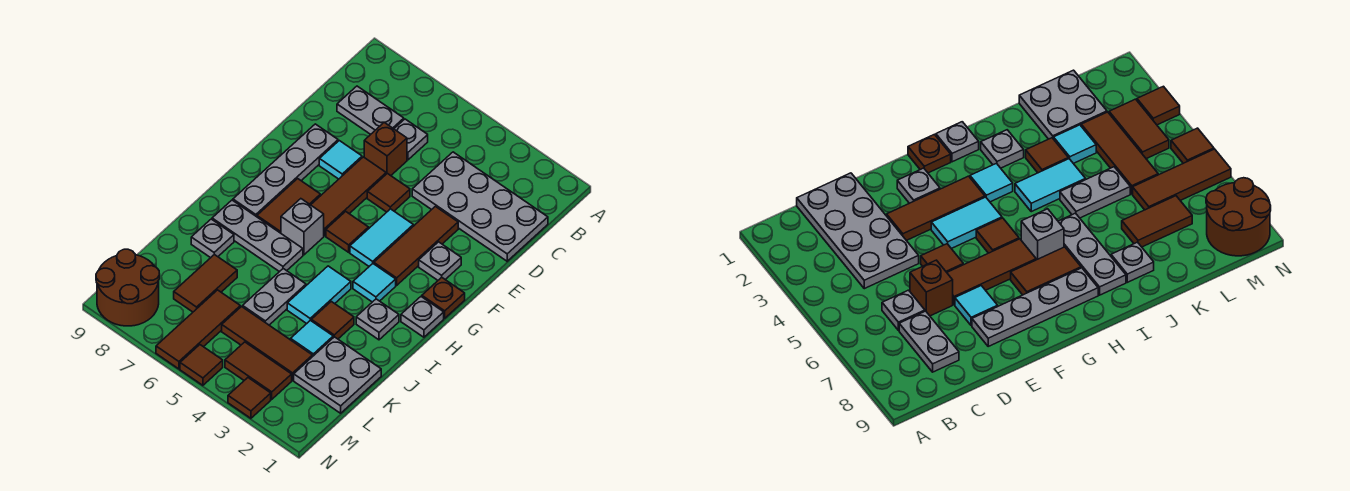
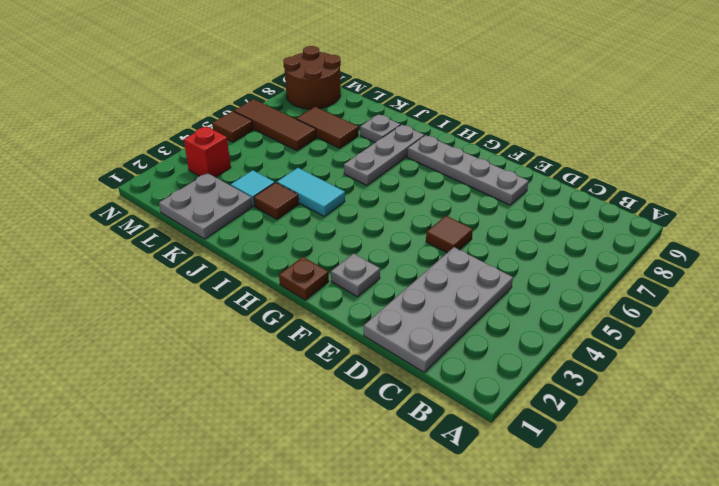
red 1x1 brick [184,126,231,177] -> brown 1x2 tile [225,342,292,399]
none -> grey 1x1 plate [394,119,428,160]
none -> grey 1x2 plate [337,86,404,134]
none -> brown 1x1 brick [364,122,407,176]
none -> brown 1x3 tile [374,206,458,285]

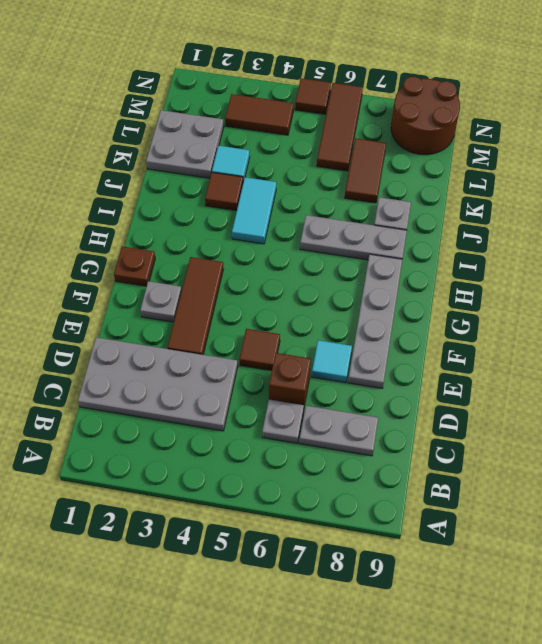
none -> brown 1x3 tile [311,157,386,236]
none -> cyan 1x2 tile [350,209,413,266]
none -> brown 1x1 tile [326,211,369,252]
none -> brown 1x2 tile [257,179,320,233]

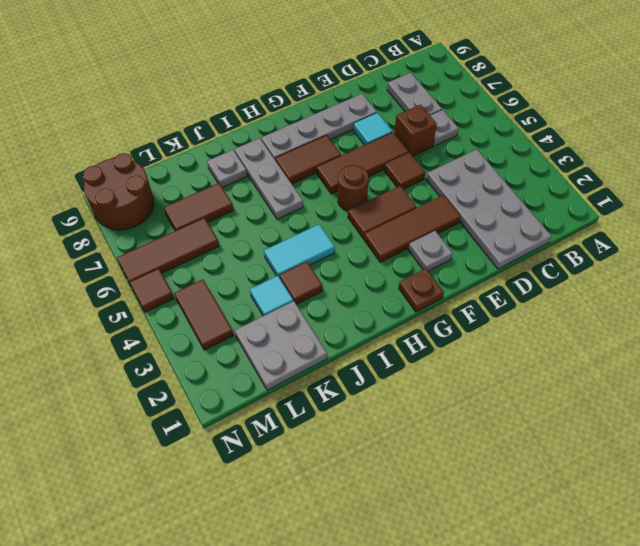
brown 1x2 tile [348,186,416,239] -> cyan 1x2 tile [350,209,413,266]
brown 1x1 round brick [338,165,369,211] -> brown 1x1 tile [326,211,369,252]
none -> grey 1x1 plate [401,297,444,337]
none -> cyan 1x1 tile [353,264,396,302]
none -> grey 1x1 brick [281,199,324,255]
none -> grey 1x1 plate [356,299,399,340]

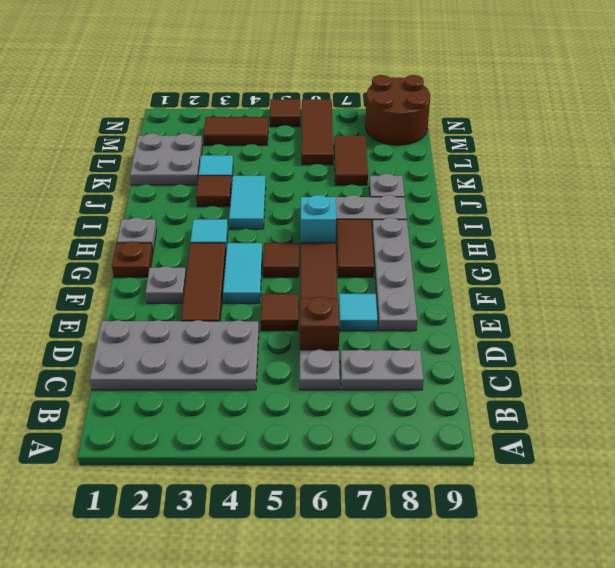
cyan 1x1 brick [301,195,336,243] -> grey 1x1 brick [281,199,324,255]
none -> grey 1x1 plate [356,299,399,340]
none -> grey 1x2 plate [243,269,306,325]
none -> brown 1x3 tile [222,307,312,380]
none -> brown 1x1 tile [228,378,271,418]

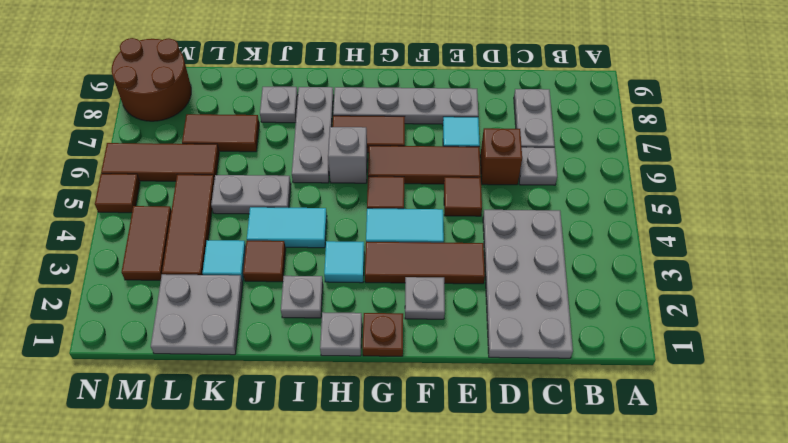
none -> brown 1x1 tile [228,378,271,418]

